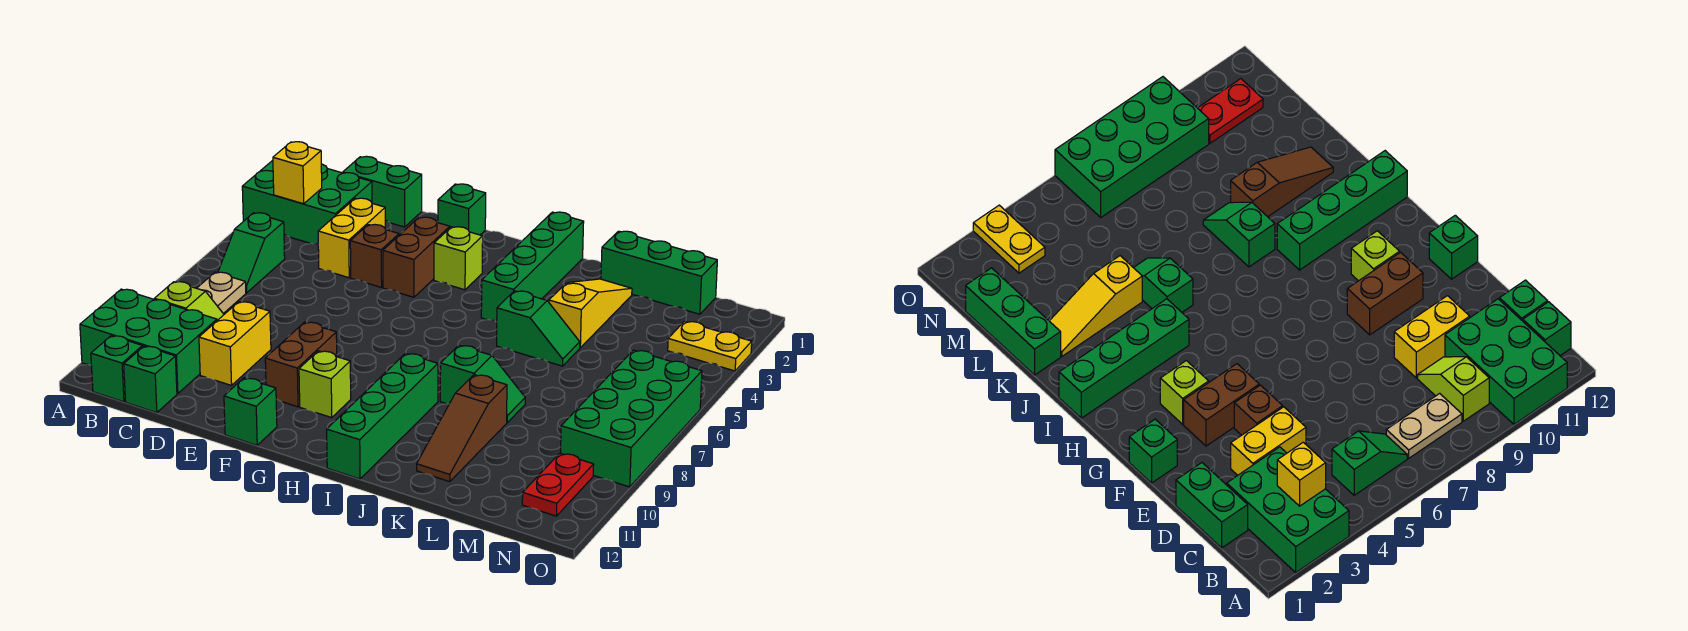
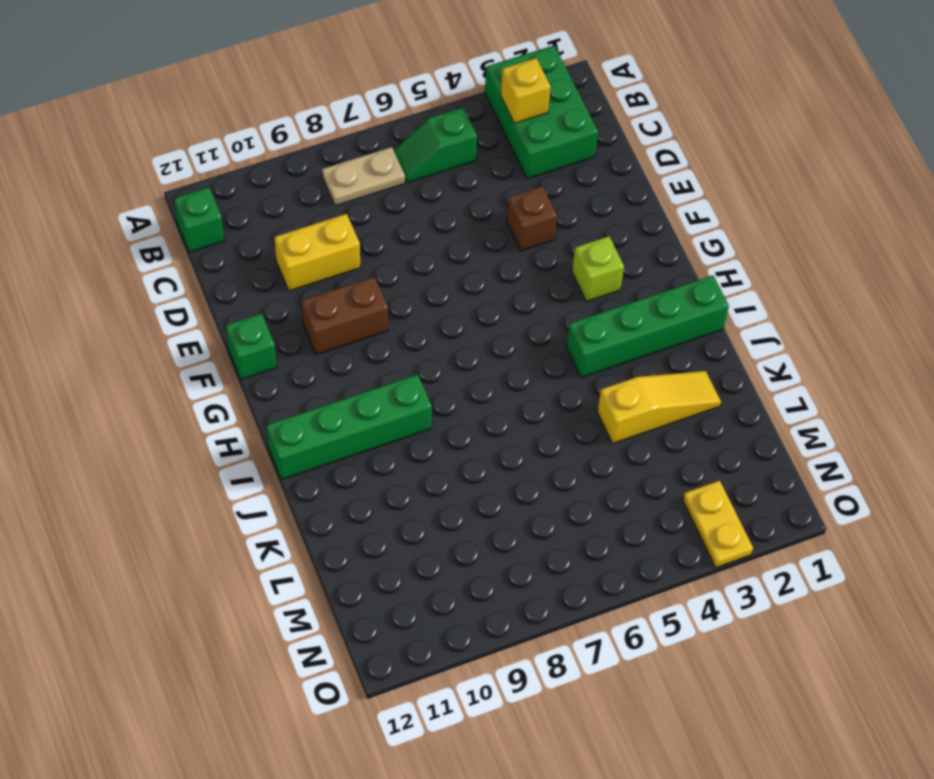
none -> green 2x3 brick [80,289,217,394]
none -> lime 1x2 slope [154,282,224,320]
none -> green 1x2 brick [343,156,422,227]

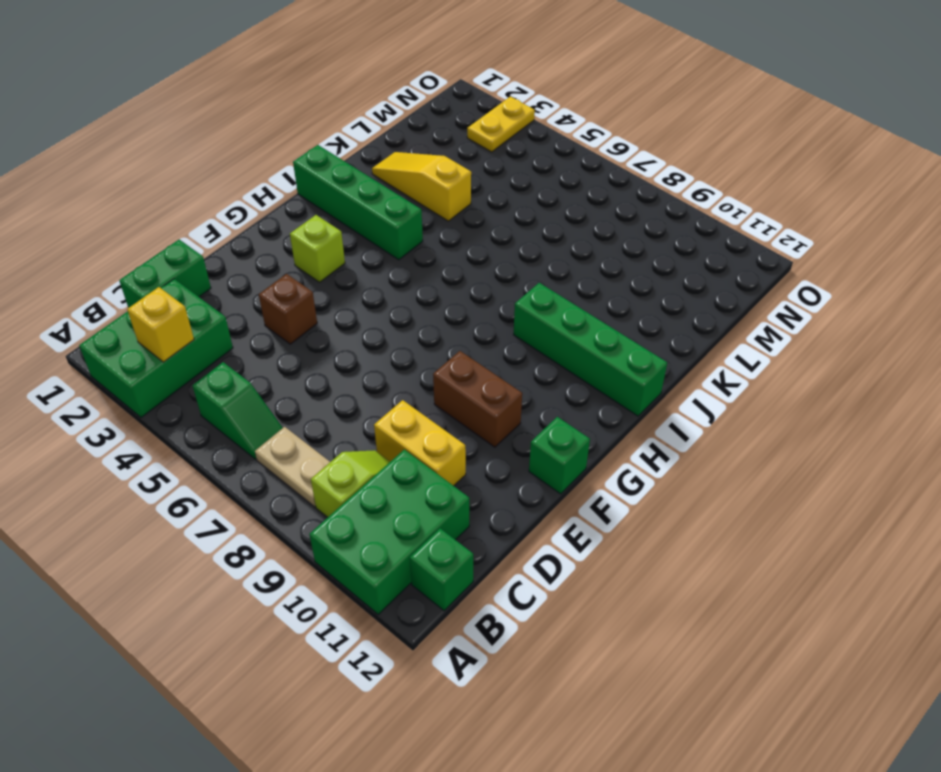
none -> green 1x1 brick [124,346,177,413]
none -> yellow 1x2 brick [318,198,385,278]
none -> green 1x1 brick [438,184,486,235]

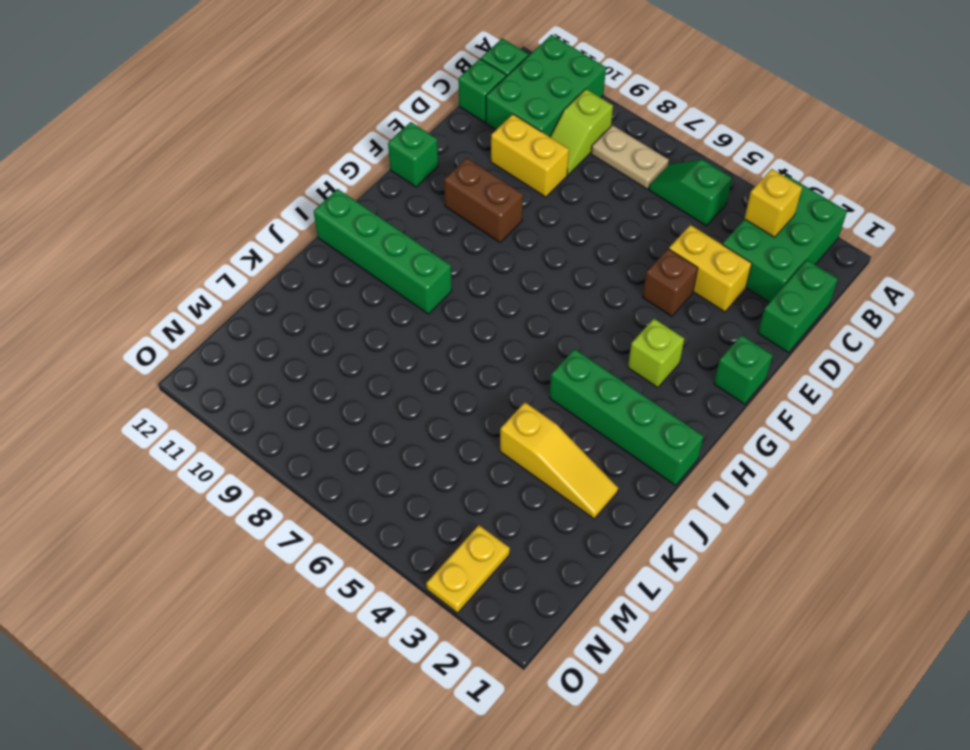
none -> brown 1x2 brick [383,217,450,297]
none -> lime 1x1 brick [299,351,351,418]
none -> green 1x2 slope [497,291,580,366]

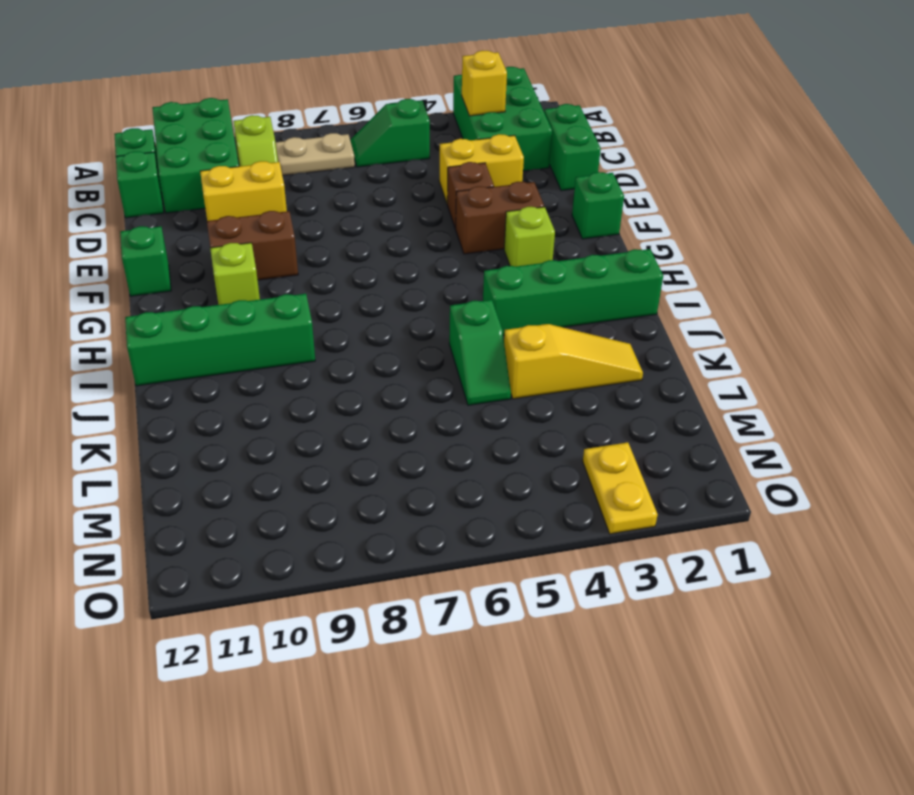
none -> green 1x2 slope [440,345,525,422]
none -> green 1x3 brick [601,231,717,314]
none -> brown 1x3 slope [417,375,507,482]

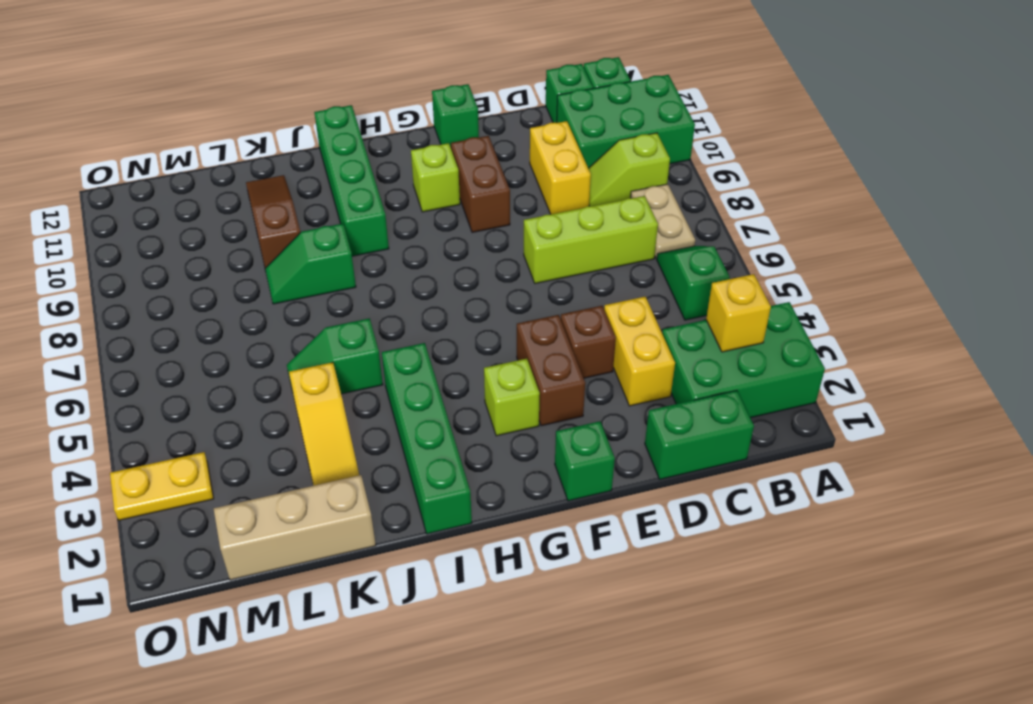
lime 1x3 brick [524,196,658,284] -> none
tan 1x3 brick [214,475,376,580] -> green 1x3 brick [601,231,717,314]
none -> green 2x4 brick [561,350,702,487]
none -> red 1x2 plate [522,453,594,516]

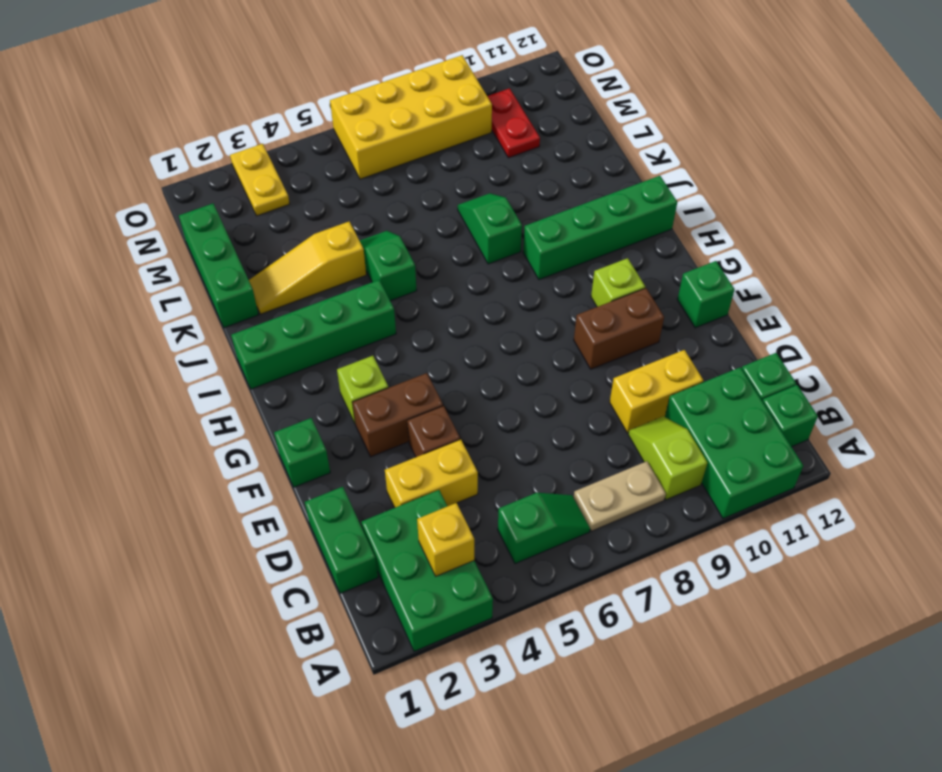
red 1x2 plate [487,88,540,158] -> red 1x2 plate turned to [522,453,594,516]
yellow 2x4 brick [330,55,492,179] -> green 2x4 brick [561,350,702,487]
none -> brown 1x3 slope [417,375,507,482]

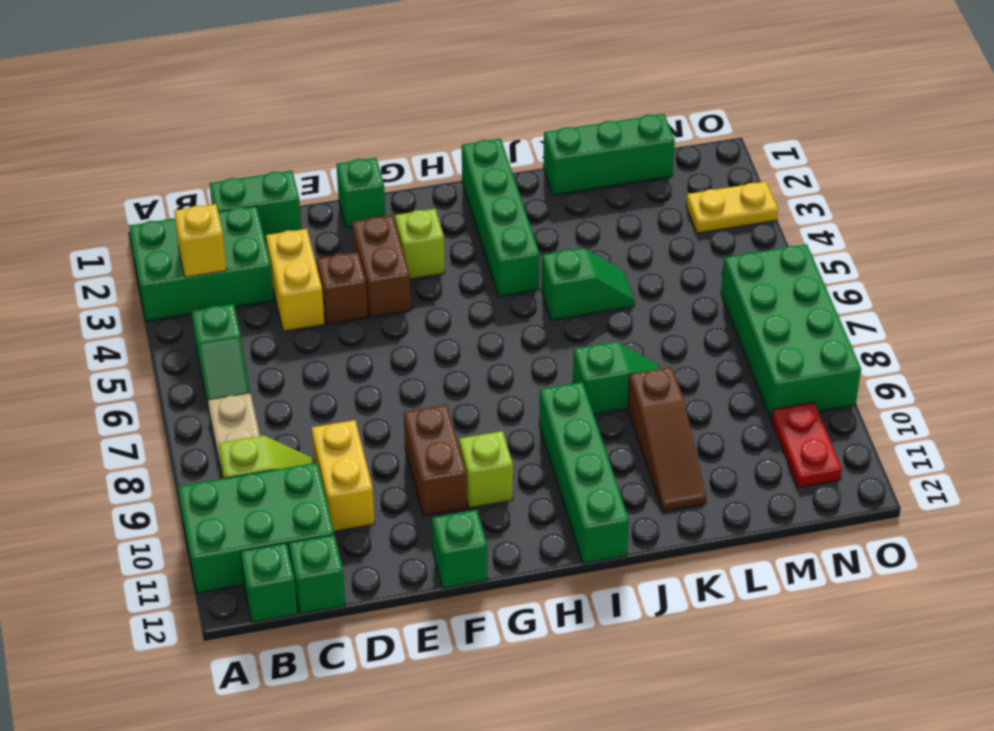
none -> yellow 1x3 slope [549,279,632,348]

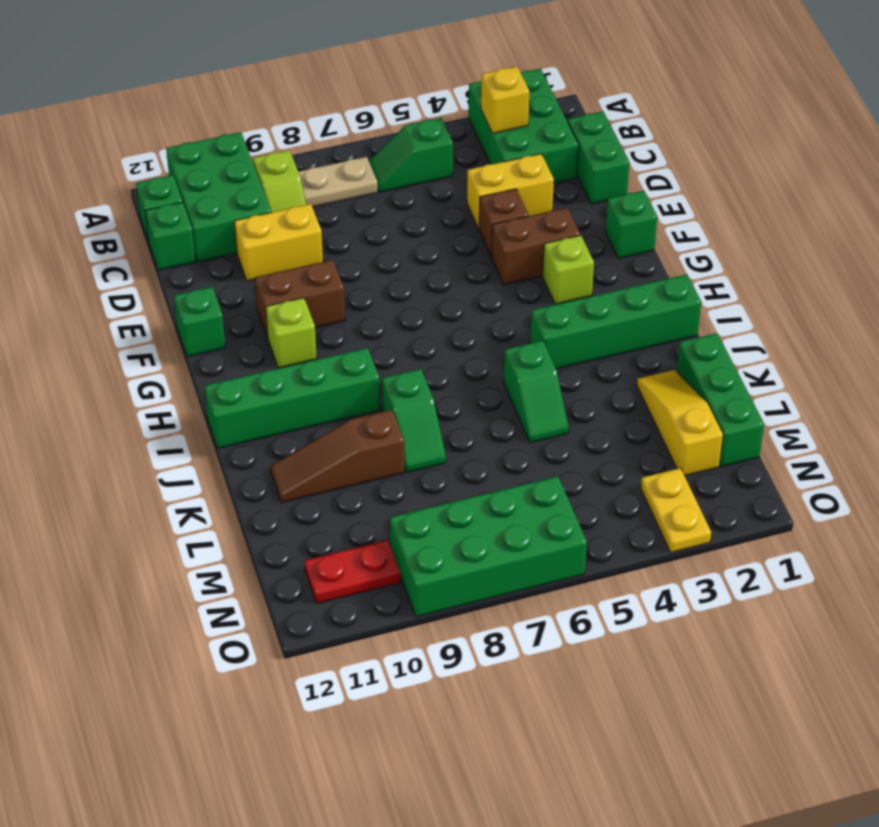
yellow 1x3 slope [637,370,723,476] -> yellow 1x3 slope turned to [549,279,632,348]

